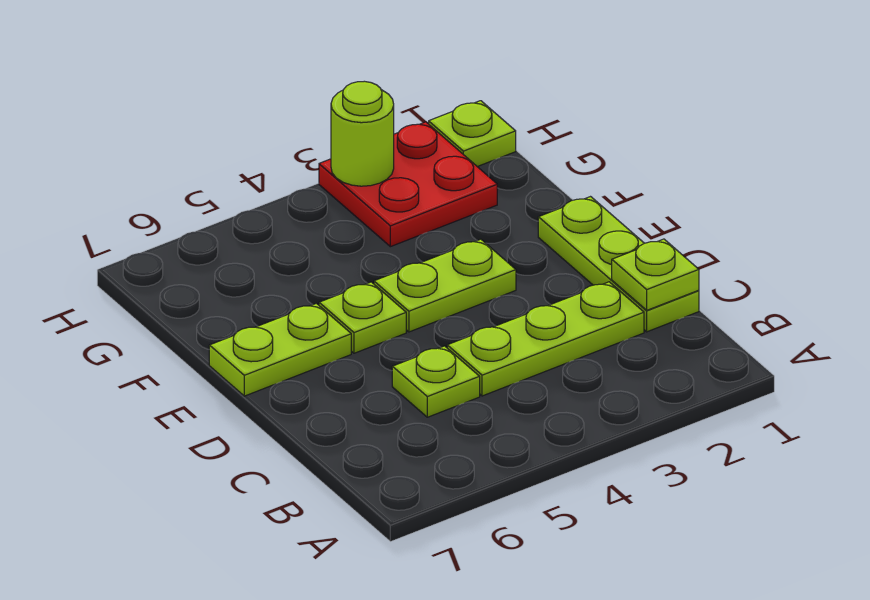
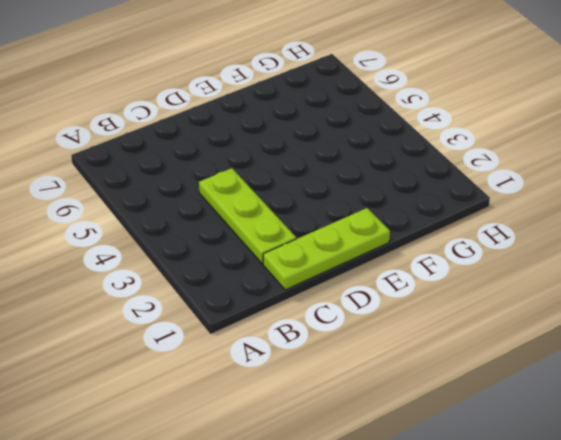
none -> lime 1x1 plate [392,346,480,417]
none -> lime 1x2 plate [374,239,516,332]

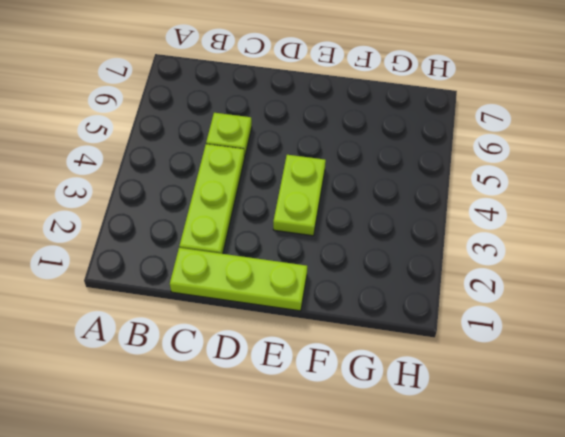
none -> lime 1x1 plate [319,282,406,353]
none -> lime 1x2 plate [209,303,351,396]

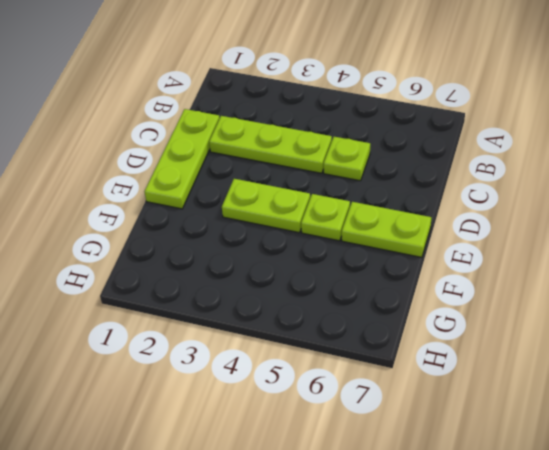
none -> red 2x2 plate [319,122,497,247]
none -> lime 1x1 plate [429,101,516,167]

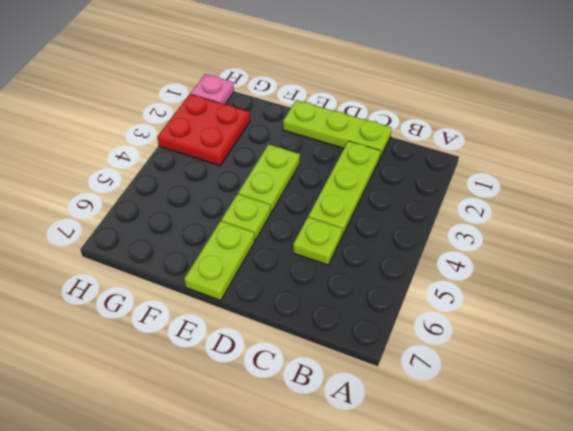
pink 1x1 plate [191,74,234,104] -> lime 1x1 plate [429,101,516,167]
none -> lime 1x1 plate [612,239,699,310]
none -> lime 1x1 round brick [331,81,394,186]

